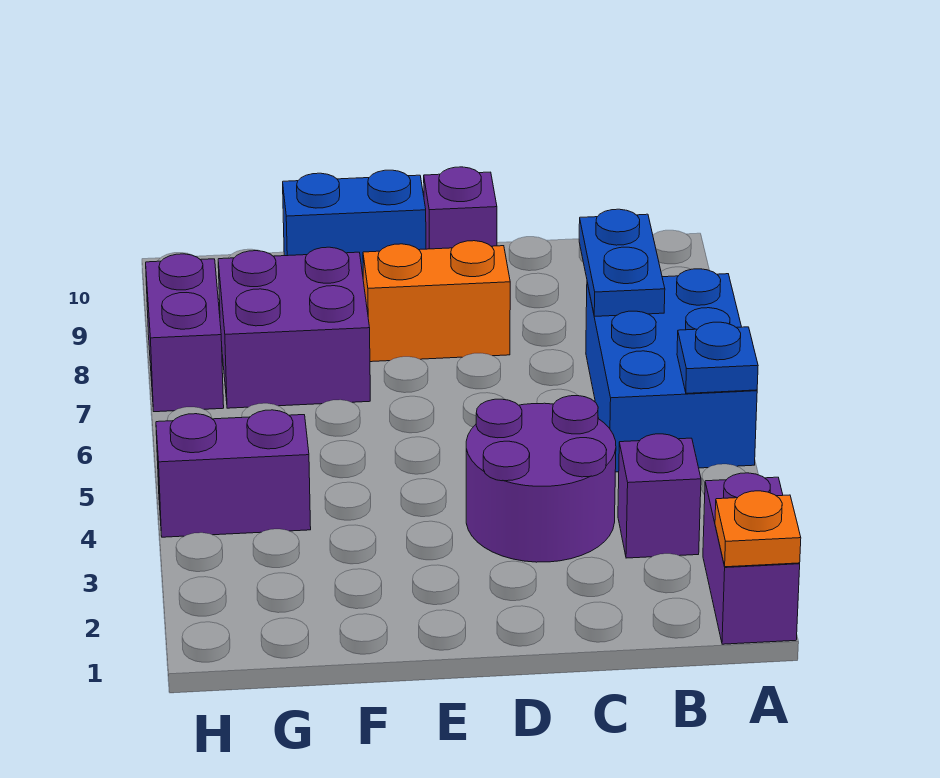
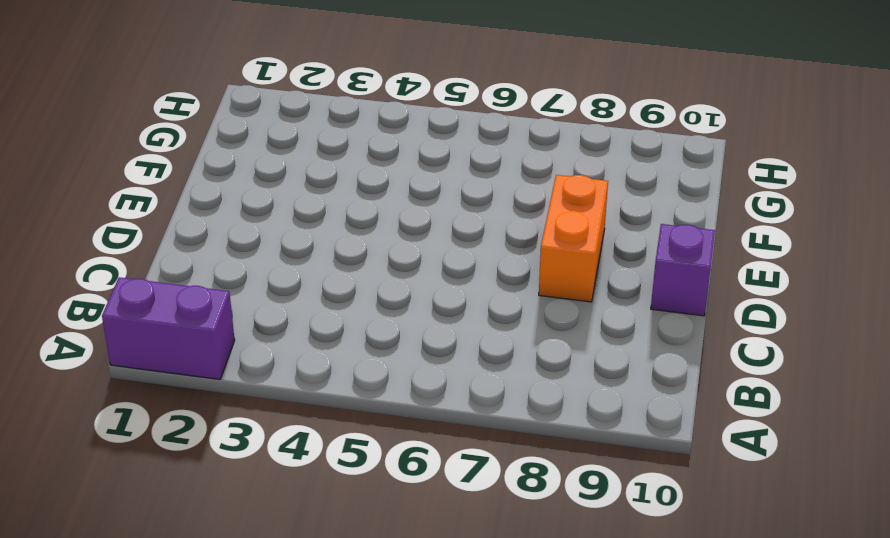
none -> blue 2x3 brick [586,269,757,472]
none -> purple 1x1 brick [618,434,701,558]
none -> purple 2x2 round brick [466,396,616,562]

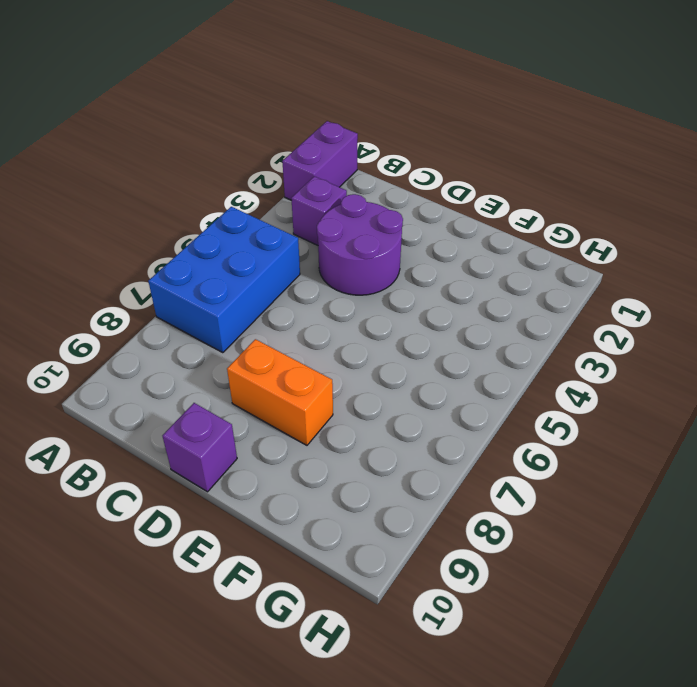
none -> blue 1x2 brick [283,170,426,274]
none -> purple 2x2 brick [218,247,370,408]
none -> purple 1x2 brick [156,410,311,537]

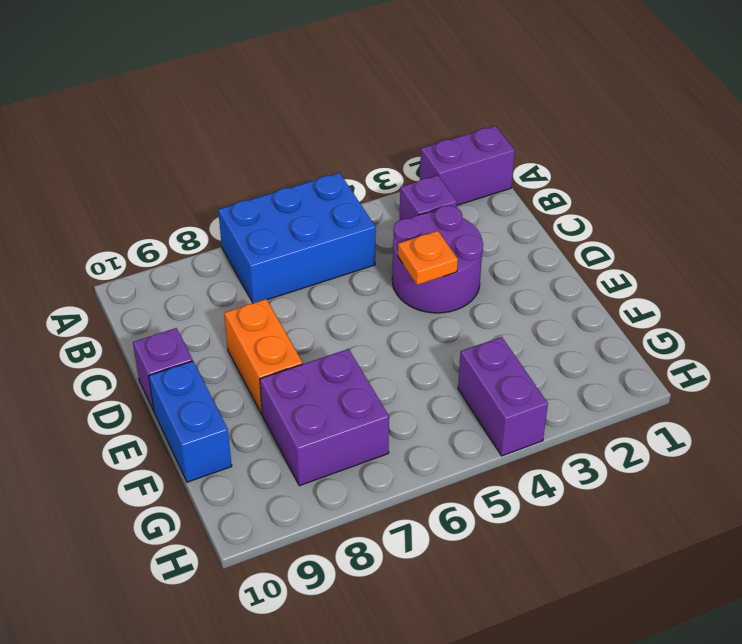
orange 1x1 plate [398,231,458,285] -> orange 1x1 plate moved to [715,491,801,567]
none -> purple 1x2 brick [146,254,224,412]
none -> blue 1x1 plate [677,322,758,393]
none -> blue 1x2 plate [579,209,665,316]

